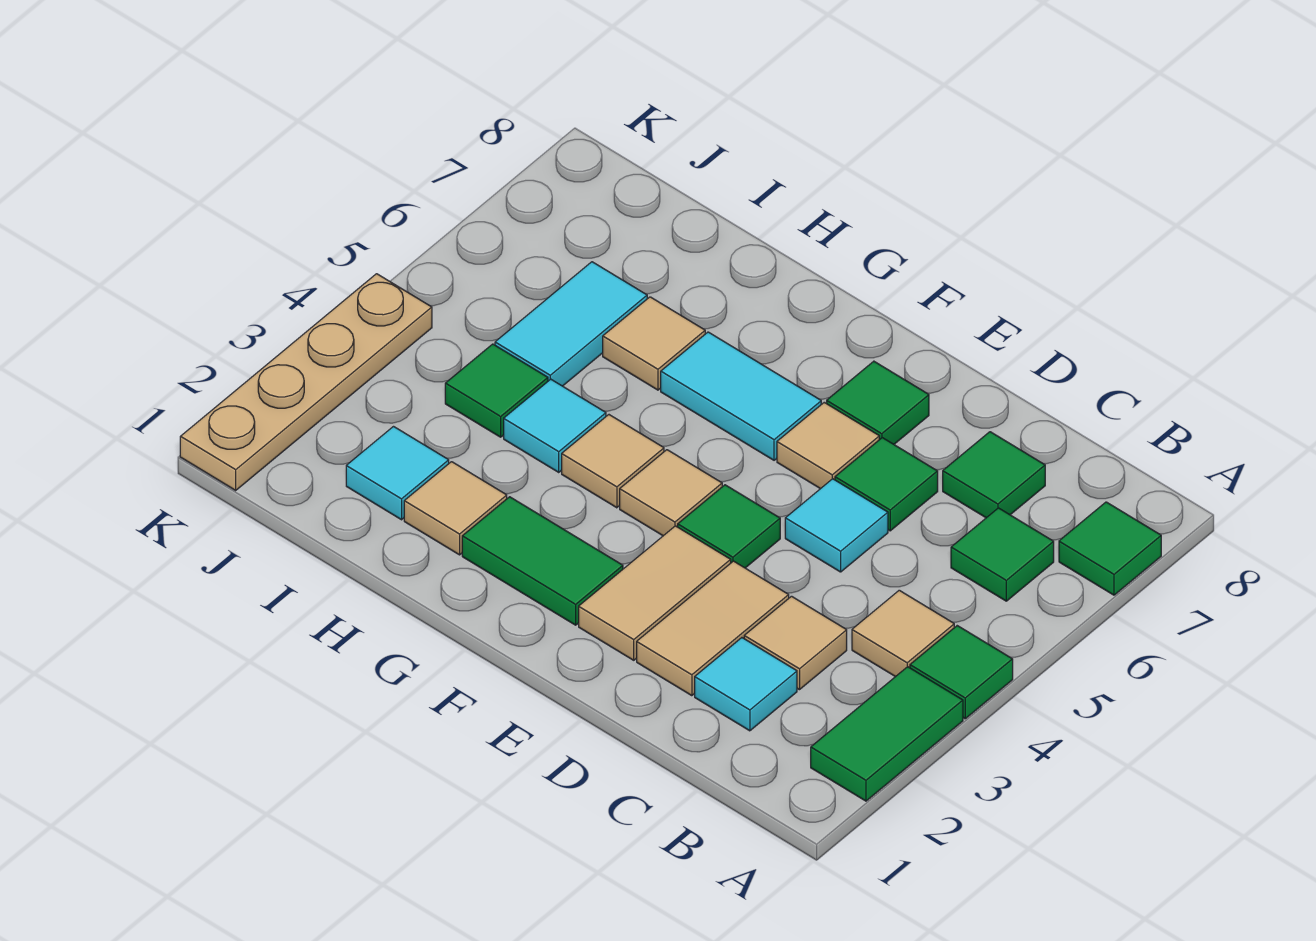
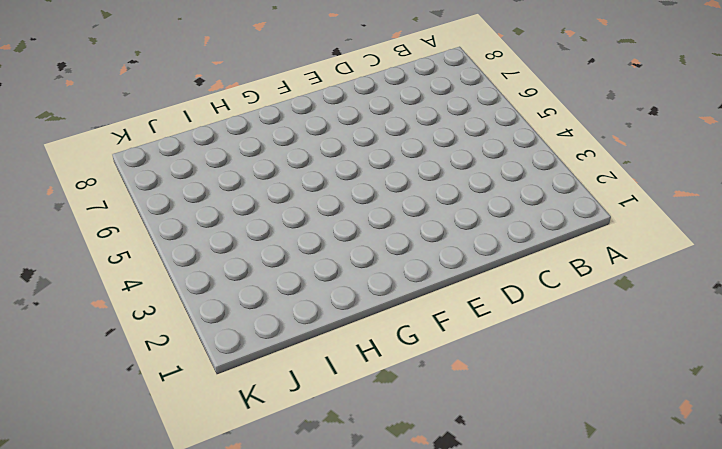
none -> green 1x2 tile [811,667,963,801]
none -> green 1x1 tile [910,626,1013,719]
none -> green 1x1 tile [1059,502,1161,595]

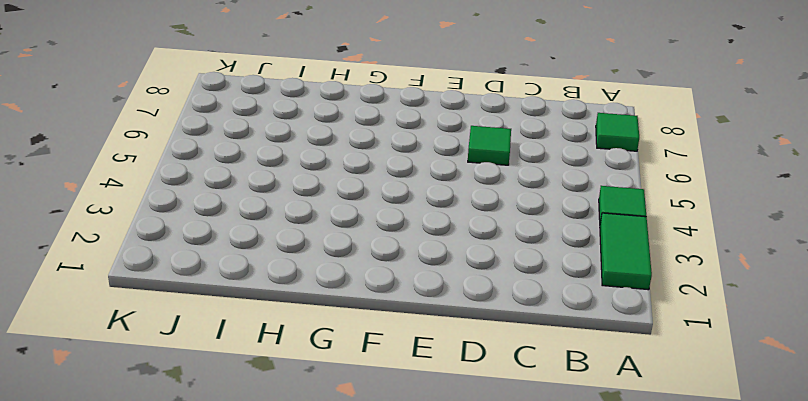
none -> tan 1x1 tile [852,590,954,677]
none -> green 1x1 tile [951,508,1054,601]
none -> cyan 1x1 tile [695,638,797,731]

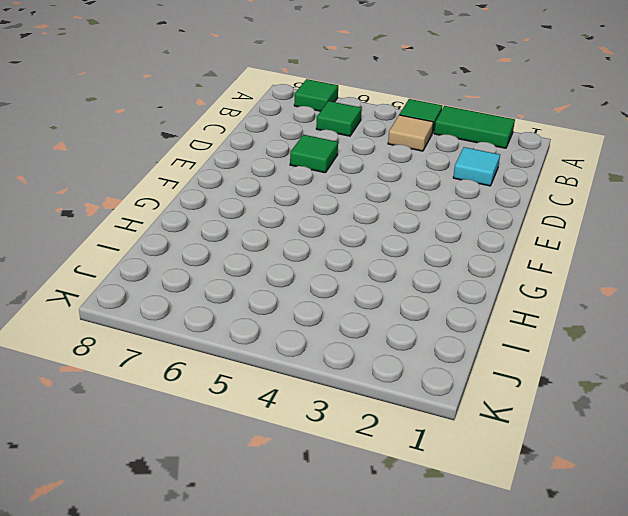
none -> tan 1x1 tile [744,596,847,690]
none -> green 1x1 tile [943,432,1045,518]
none -> tan 1x2 tile [637,561,789,696]

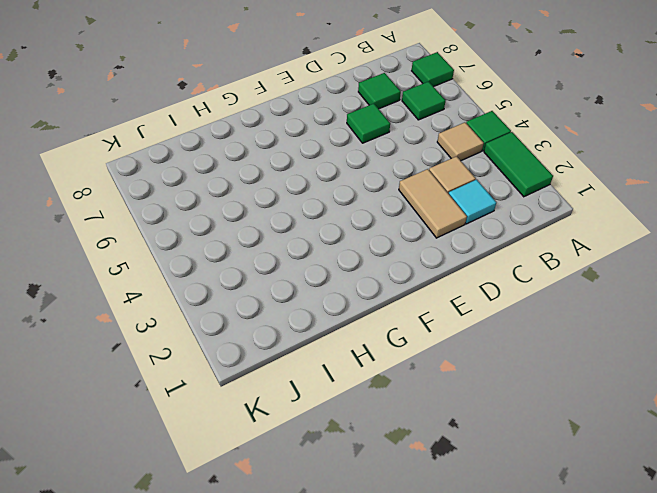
none -> cyan 1x1 tile [785,479,888,572]
none -> tan 1x2 tile [579,526,731,660]
none -> green 1x1 tile [678,485,780,568]

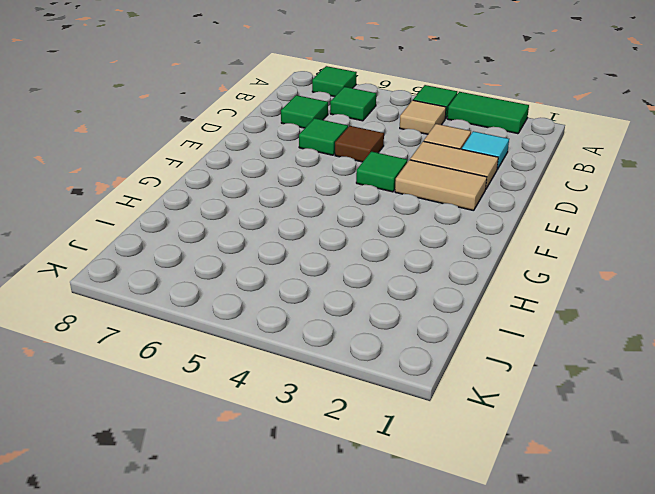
brown 1x1 tile [335,126,384,162] -> cyan 1x1 tile [785,479,888,572]
none -> tan 1x1 tile [777,402,879,489]
none -> green 1x1 tile [827,361,929,444]
none -> green 1x2 tile [462,497,623,625]

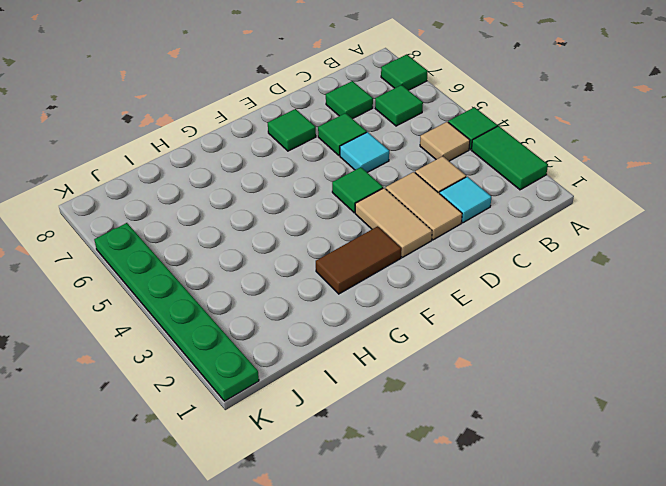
brown 1x2 tile [316,226,401,294] -> green 1x2 tile [462,497,623,625]
green 1x6 plate [94,223,259,401] -> tan 1x4 plate [180,274,432,490]
none -> tan 1x1 tile [777,402,879,489]
none -> tan 1x1 tile [620,450,722,536]
none -> cyan 1x2 tile [661,332,821,460]

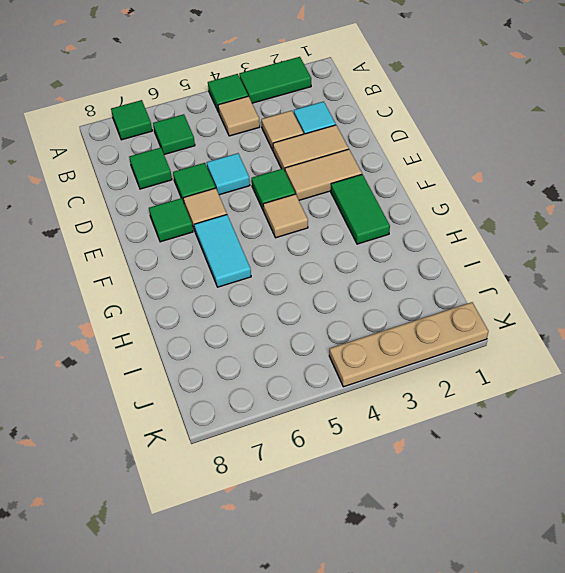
none -> tan 1x1 tile [562,415,664,508]
none -> tan 1x1 tile [404,462,507,555]
none -> cyan 1x1 tile [504,379,606,472]

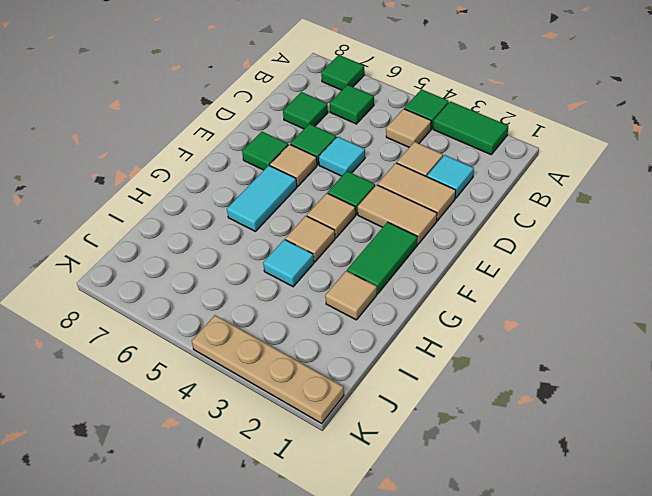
none -> tan 1x1 tile [603,297,705,390]
none -> cyan 1x1 tile [346,427,449,520]
none -> green 1x1 tile [445,344,548,437]

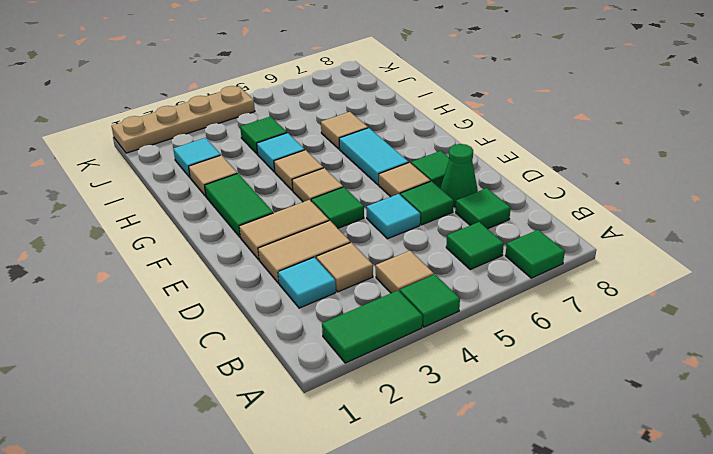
green 1x1 cone [440,144,478,207] -> none
none -> cyan 1x2 tile [495,262,647,386]

